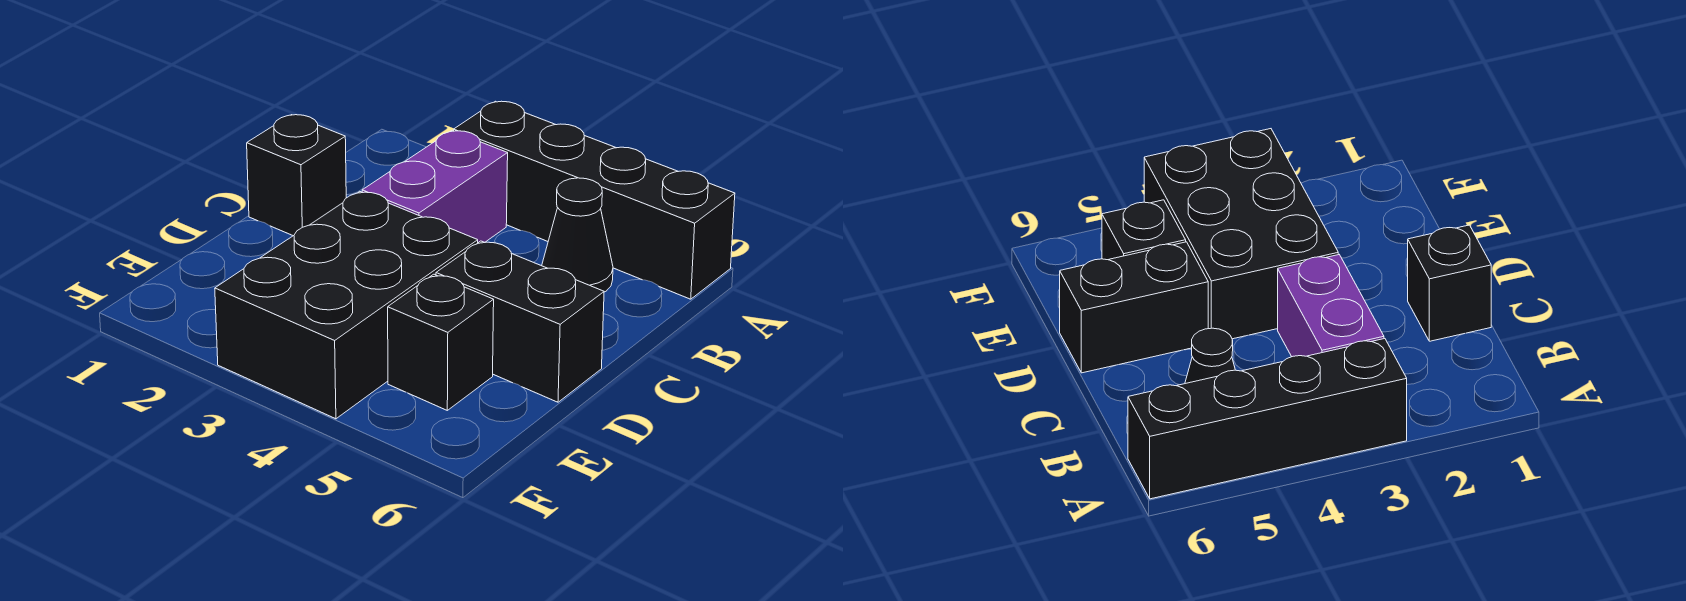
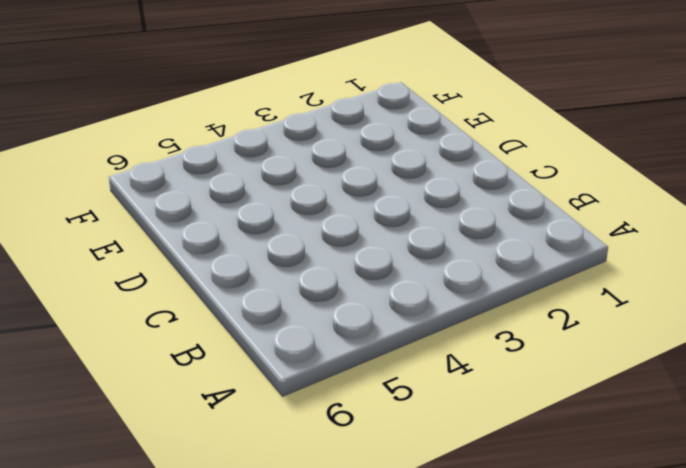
none -> black 1x4 brick [454,101,735,299]
none -> purple 1x2 brick [362,131,508,243]

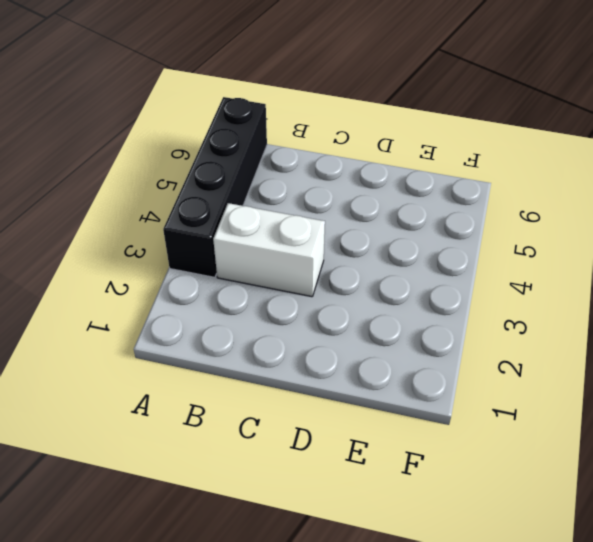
white 1x2 brick [213,203,325,297] -> purple 1x2 brick [362,131,508,243]
none -> black 1x1 cone [542,178,613,292]
none -> black 1x1 brick [247,115,346,236]

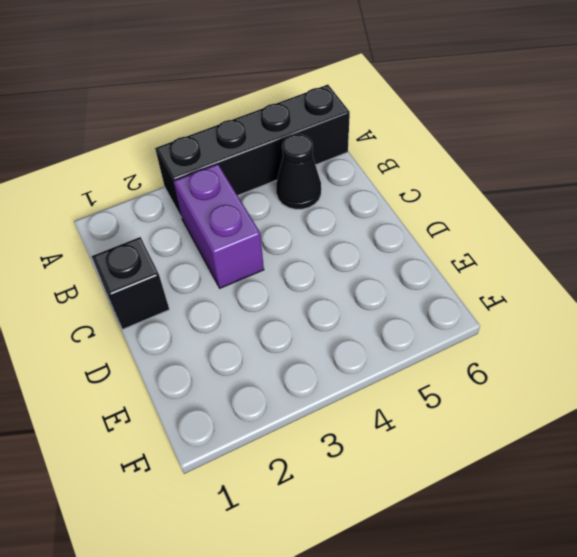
none -> black 2x3 brick [215,192,478,419]
none -> black 1x2 brick [436,241,604,402]

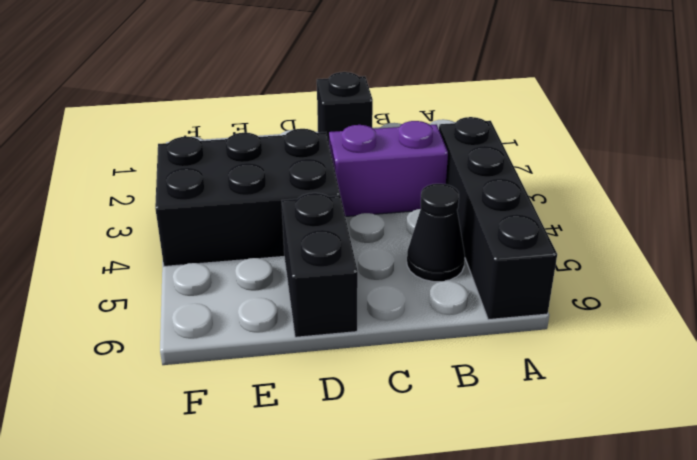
none -> black 1x1 brick [388,274,494,410]

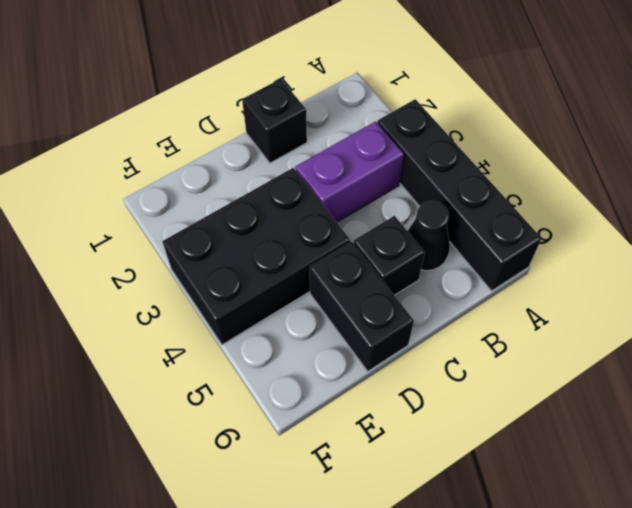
black 1x1 brick [353,216,425,295] -> black 1x1 brick moved to [388,274,494,410]

